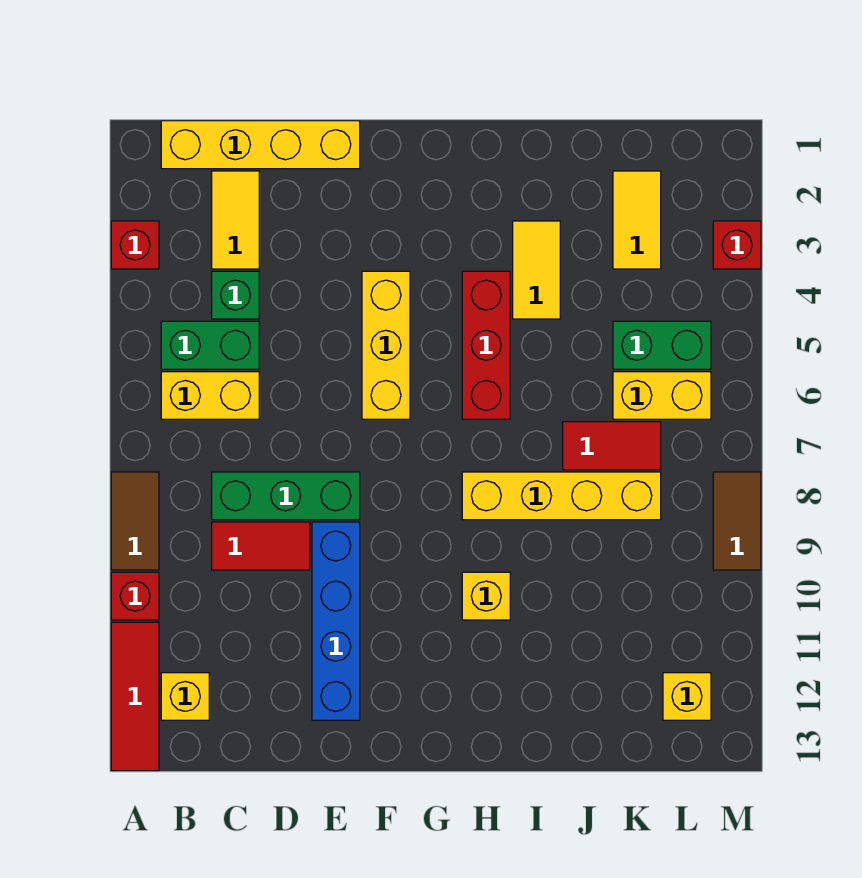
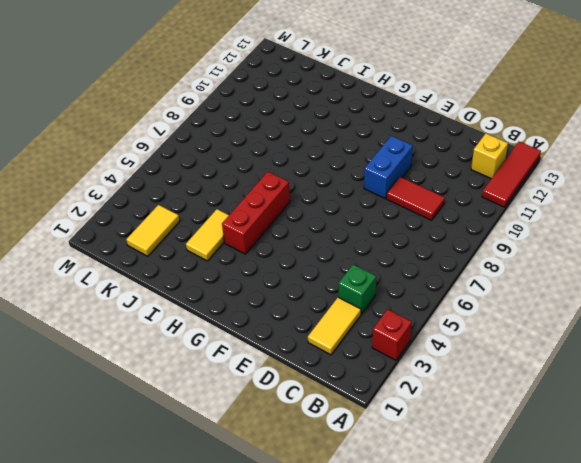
blue 1x2 brick [364,136,413,199] -> blue 1x4 brick [312,522,360,720]
none -> brown 1x2 tile [111,472,159,570]
none -> red 1x1 brick [111,572,159,620]
none -> yellow 1x4 brick [161,121,360,169]

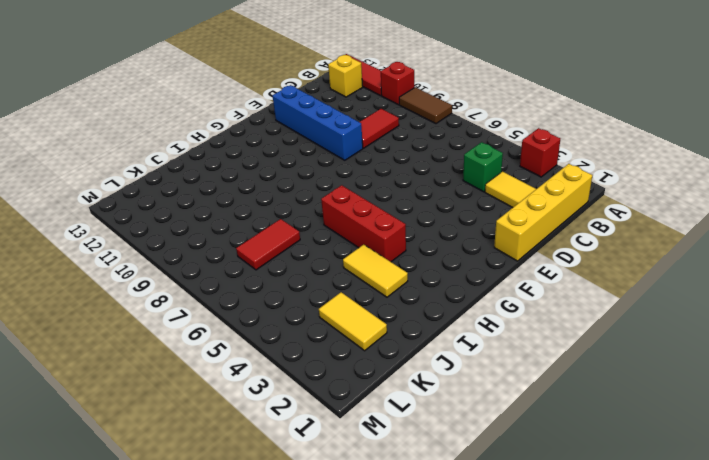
none -> green 1x2 brick [161,321,259,369]
none -> yellow 1x2 brick [161,372,259,419]
none -> green 1x3 brick [212,472,360,520]

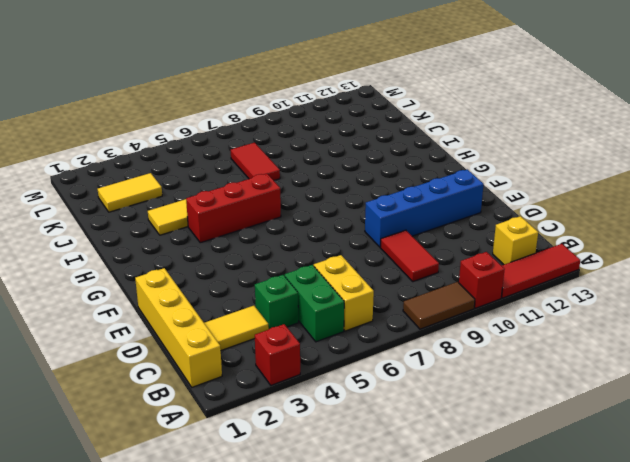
none -> green 1x3 brick [212,472,360,520]
none -> yellow 1x3 brick [362,271,410,419]
none -> yellow 1x4 brick [462,472,661,520]

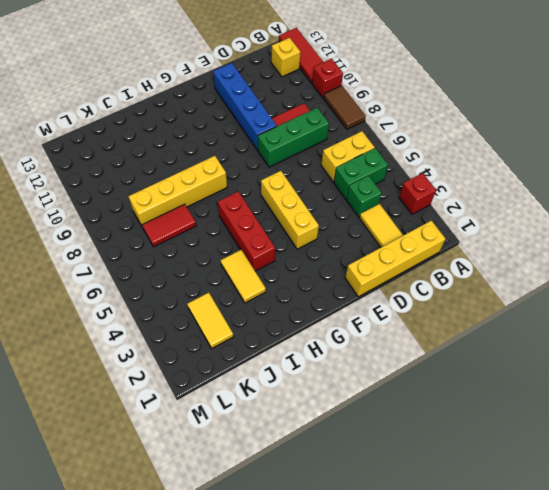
none -> yellow 1x1 brick [462,572,510,620]
none -> green 1x2 brick [613,321,711,369]
none -> yellow 1x2 brick [613,372,711,419]

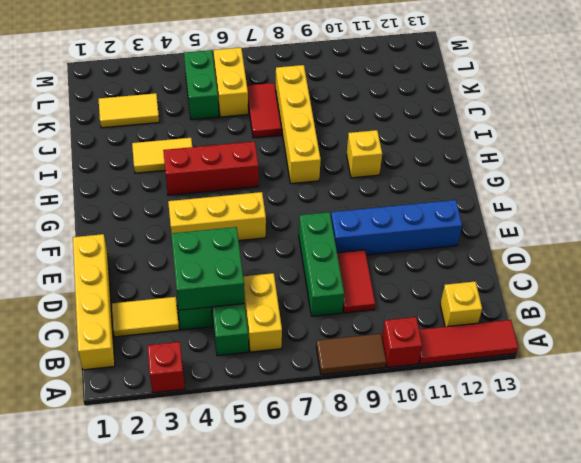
green 2x2 brick [171,227,244,310] -> none
none -> yellow 1x1 brick [663,673,711,720]
none -> red 1x1 brick [713,221,761,269]
none -> brown 1x2 tile [713,472,761,570]

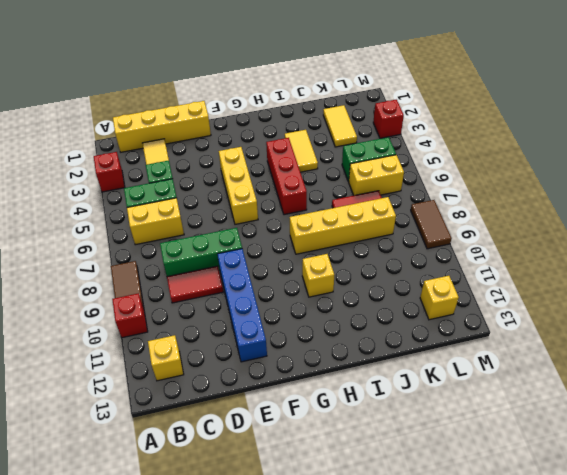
none -> red 1x3 tile [111,622,159,771]

